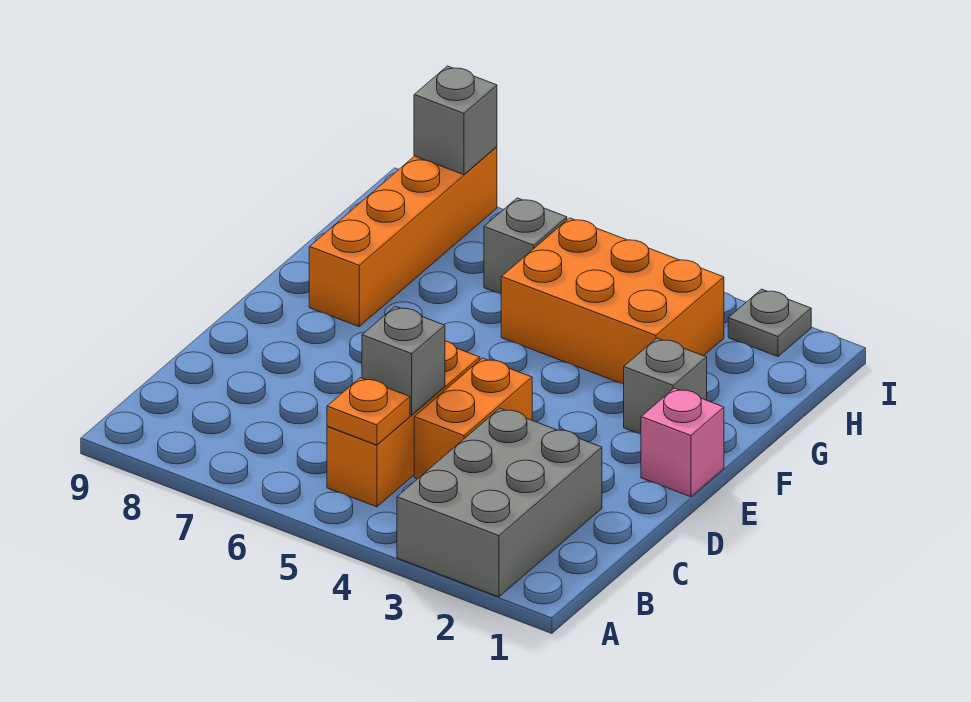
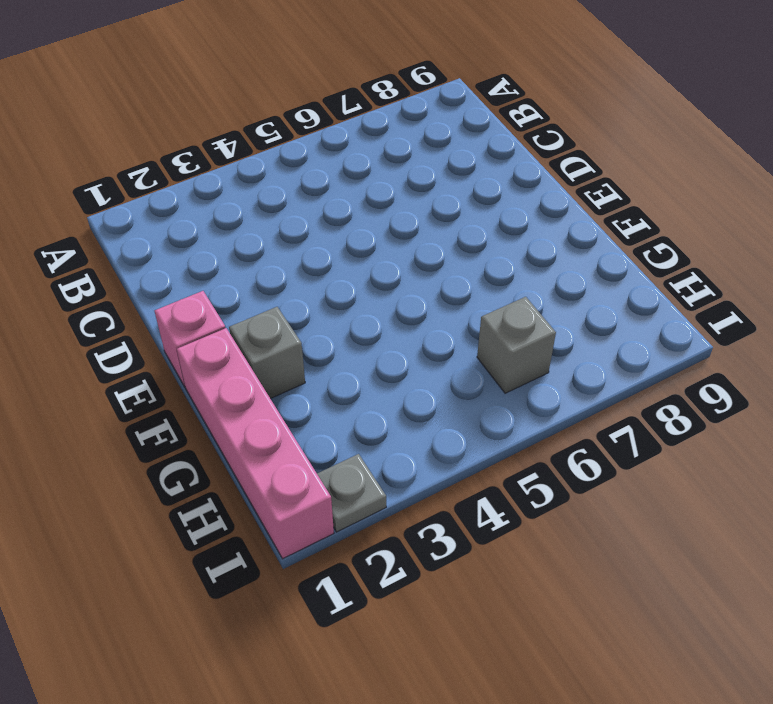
pink 1x4 brick [177,328,334,559] -> none
none -> grey 2x3 brick [397,408,602,597]
none -> orange 1x3 brick [327,341,480,507]
none -> orange 1x2 brick [414,358,532,479]

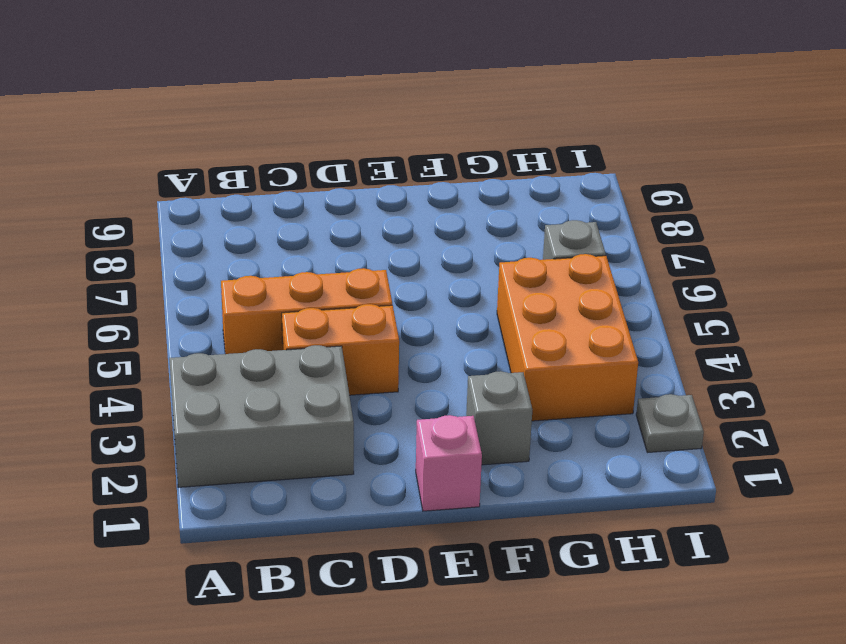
none -> orange 1x4 brick [309,147,497,326]
none -> orange 1x1 plate [327,378,410,445]
none -> grey 1x1 brick [362,306,445,415]

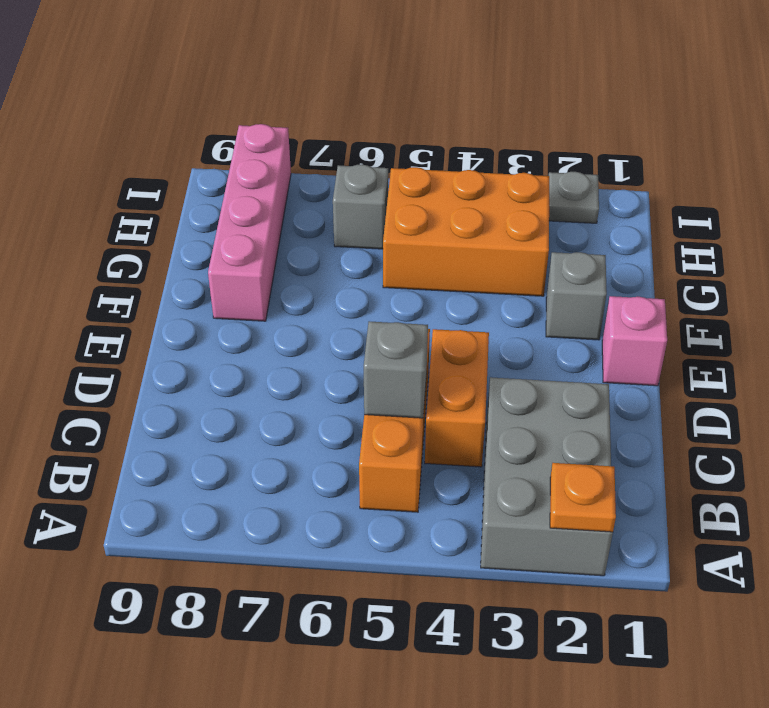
orange 1x1 plate [550,463,616,532] -> orange 1x1 plate moved to [327,378,410,445]
pink 1x4 brick [208,124,291,321] -> orange 1x4 brick [309,147,497,326]
none -> grey 1x1 brick [414,66,497,175]

